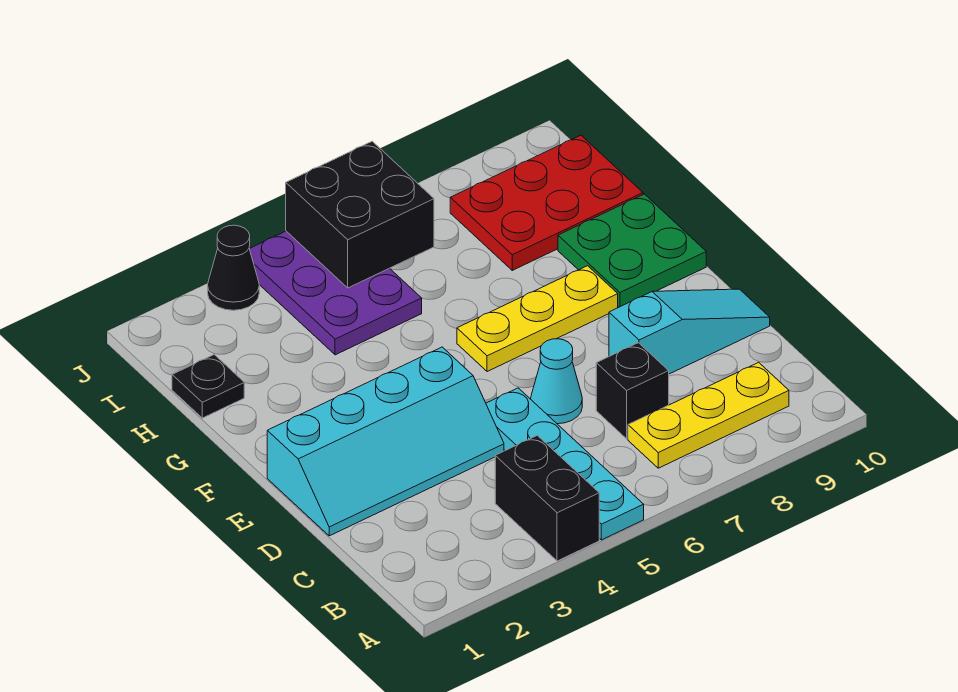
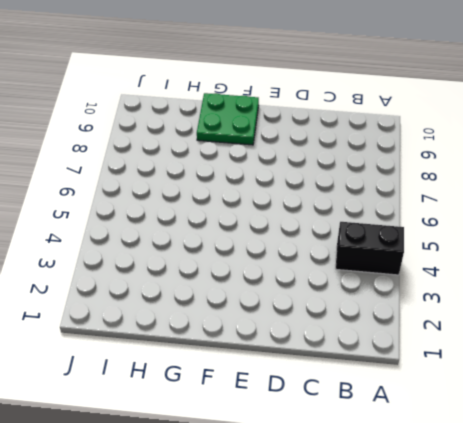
none -> cyan 1x4 plate [486,388,644,540]
none -> yellow 1x3 plate [628,362,789,468]
none -> black 1x1 brick [596,343,669,439]

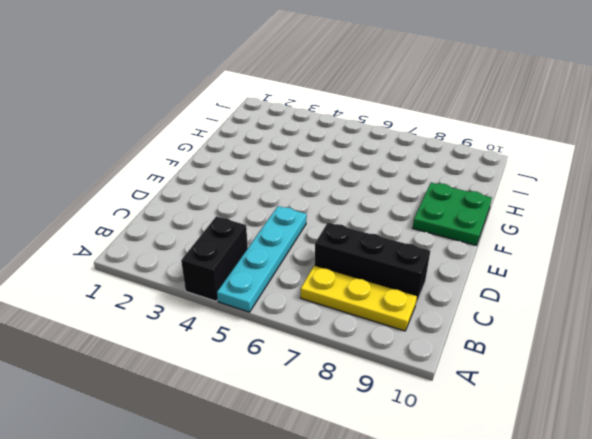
black 1x3 brick [314,222,430,303] -> black 1x1 brick [596,343,669,439]
none -> cyan 2x4 slope [267,347,504,536]
none -> cyan 1x1 cone [531,339,582,424]
none -> cyan 1x3 slope [609,289,770,374]

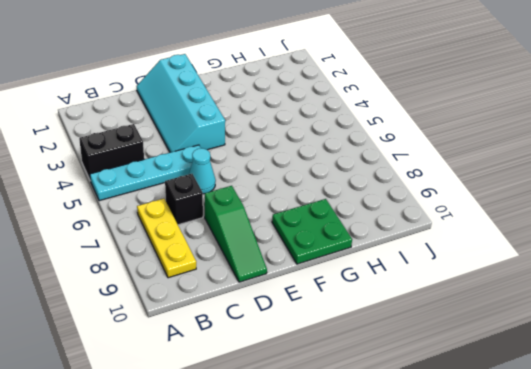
green 1x3 slope [205,186,267,282] -> cyan 1x3 slope [609,289,770,374]
none -> yellow 1x3 plate [457,266,618,372]
none -> black 1x1 plate [172,355,244,418]
none -> purple 2x3 plate [249,231,422,355]

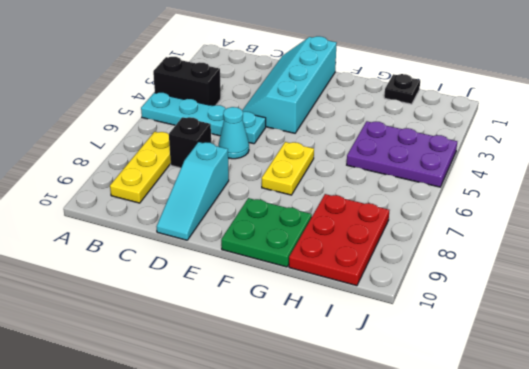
yellow 1x2 plate [262,142,314,195] -> yellow 1x3 plate [457,266,618,372]
none -> black 1x1 cone [208,225,259,310]
none -> black 2x2 brick [286,141,434,288]

